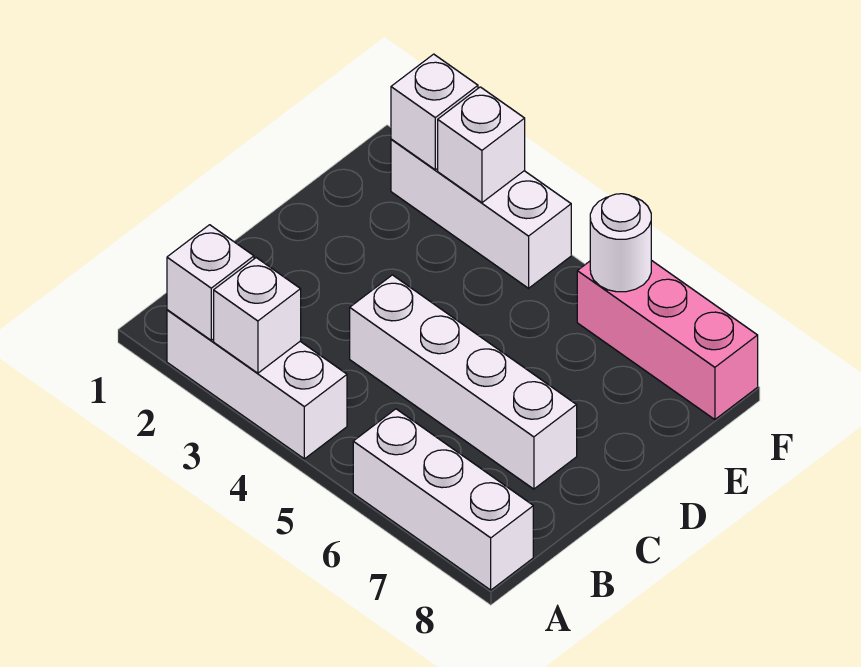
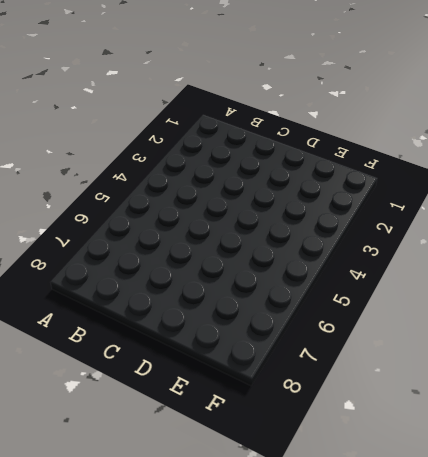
none -> white 1x3 brick [167,310,347,459]
none -> white 1x3 brick [353,409,533,590]

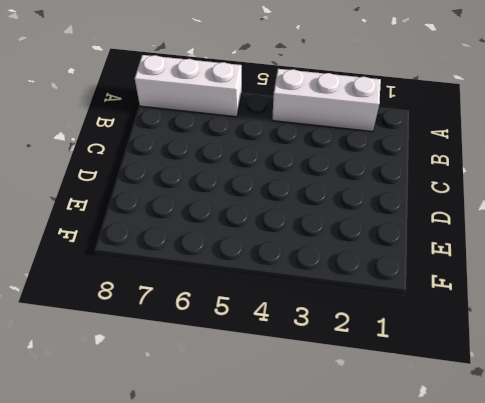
none -> white 1x4 brick [350,275,577,489]
none -> white 1x3 brick [391,139,571,288]

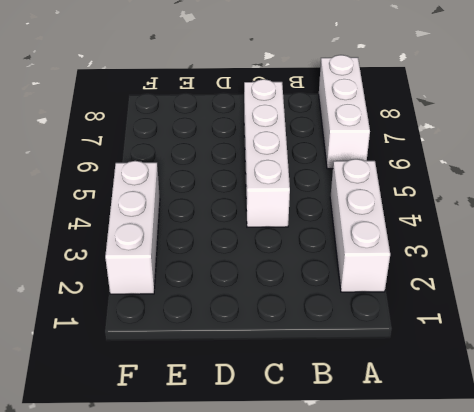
none -> pink 1x3 brick [577,260,758,420]
none -> white 1x1 brick [167,225,254,340]

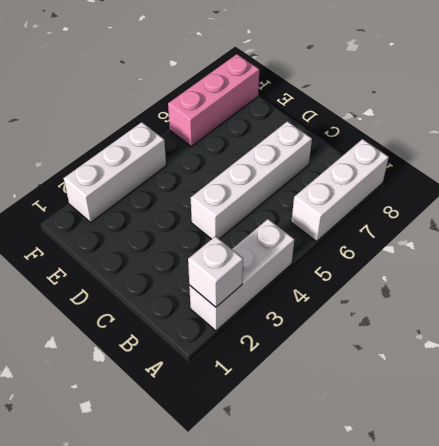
none -> white 1x1 brick [214,258,301,373]
none -> white 1x1 brick [391,54,478,170]

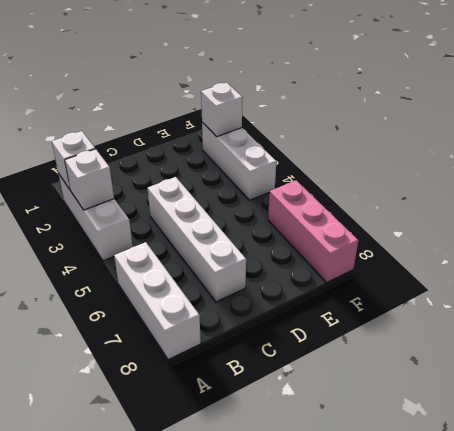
none -> white 1x1 brick [438,87,525,203]
none -> white 1x1 round brick [590,194,651,292]

